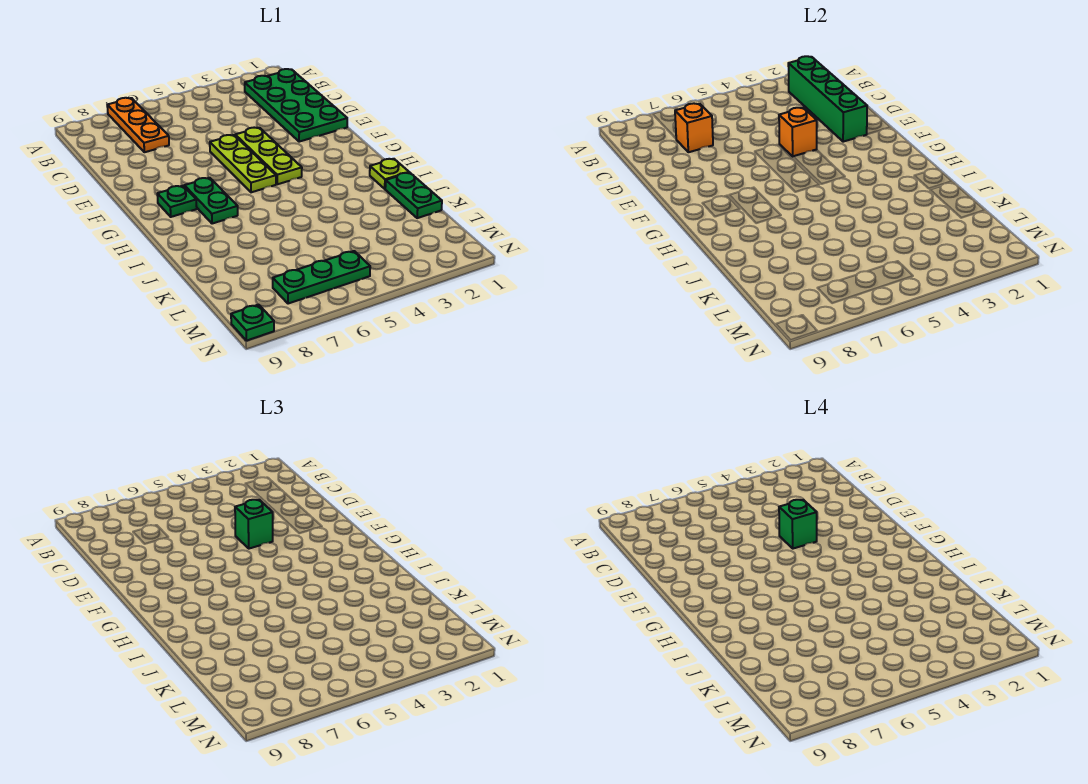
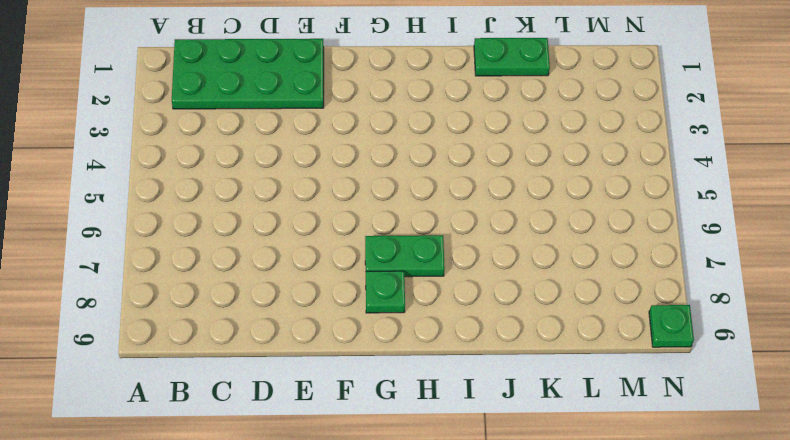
none -> orange 1x3 plate [107,98,169,152]
none -> lime 1x3 plate [235,128,302,184]
none -> lime 1x3 plate [210,135,276,192]

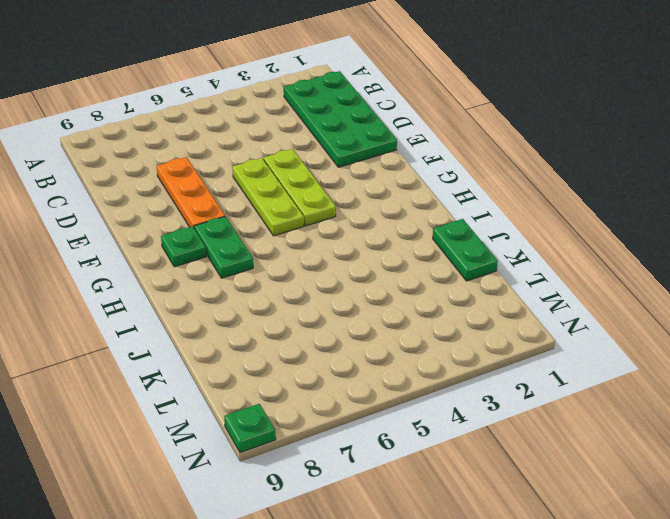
orange 1x3 plate [156,157,225,228] -> orange 1x3 plate moved to [107,98,169,152]
none -> lime 1x1 plate [370,159,409,189]
none -> green 1x3 plate [273,251,370,304]
none -> green 1x4 brick [788,56,867,142]

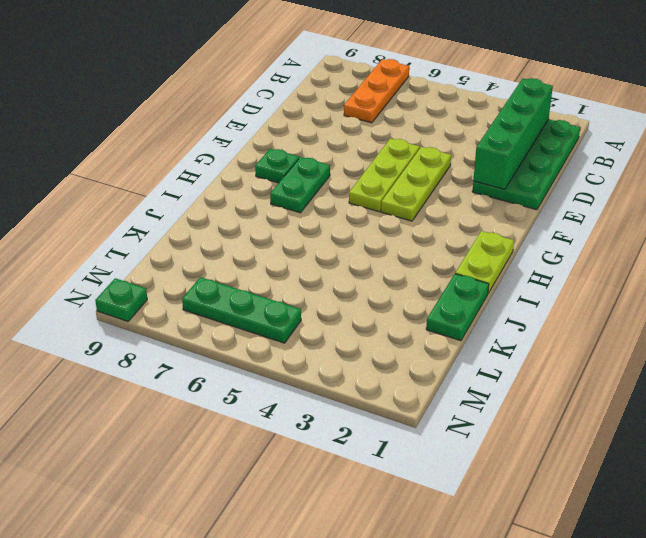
lime 1x2 plate [455,231,514,293] -> lime 1x1 plate [370,159,409,189]
none -> orange 1x1 brick [675,103,713,152]
none -> orange 1x1 brick [779,108,817,156]
none -> green 1x1 brick [235,500,273,549]

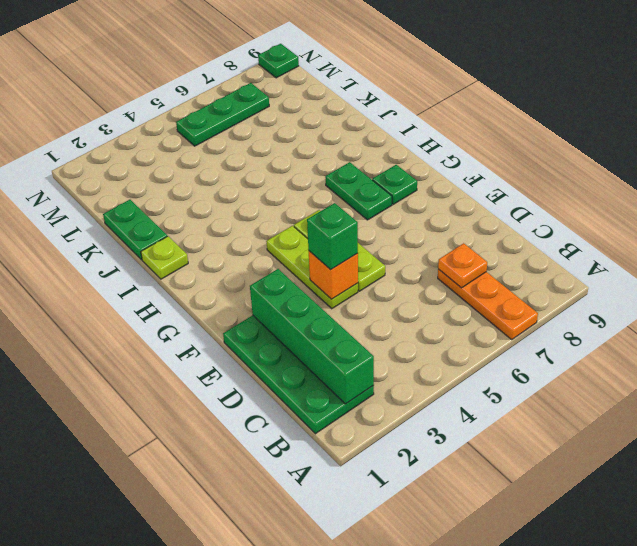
orange 1x1 plate [438,243,487,288] -> orange 1x1 brick [675,103,713,152]
none -> green 1x1 brick [779,500,817,549]

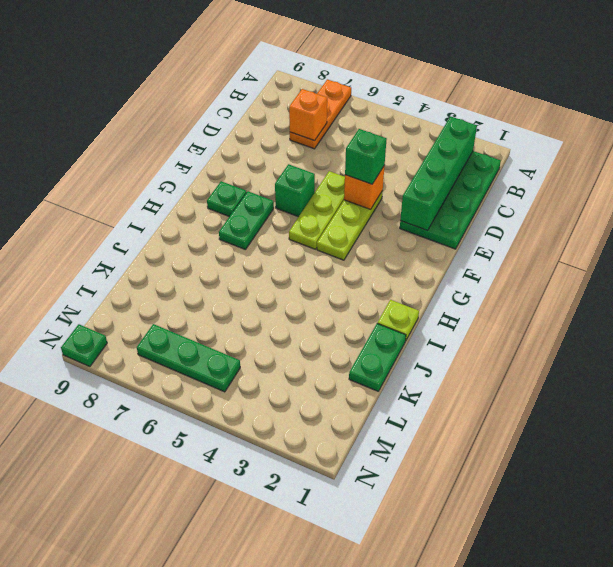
green 1x1 brick [275,164,315,217] -> green 1x1 brick moved to [779,500,817,549]

